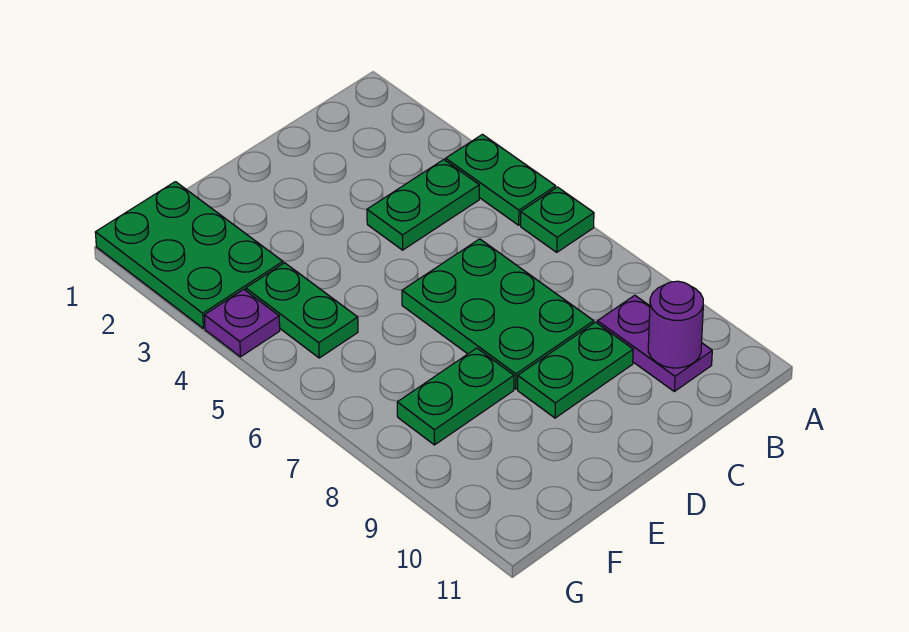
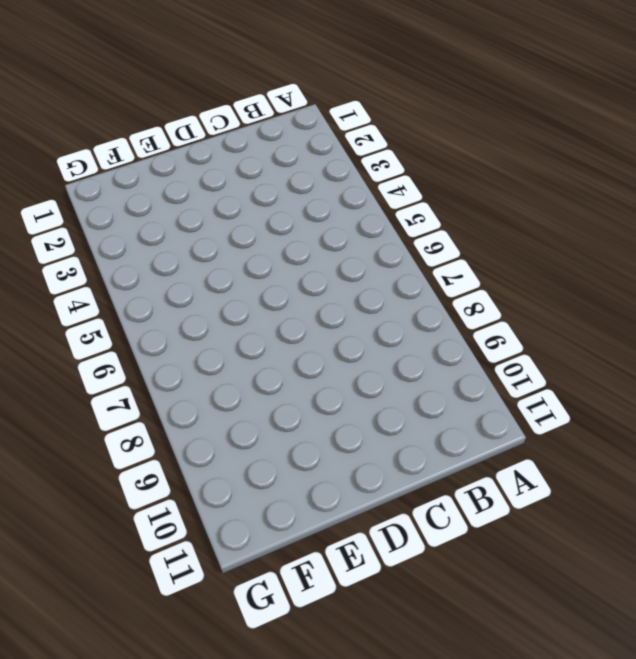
none -> green 1x2 plate [446,134,556,225]
none -> green 1x1 plate [521,187,594,252]

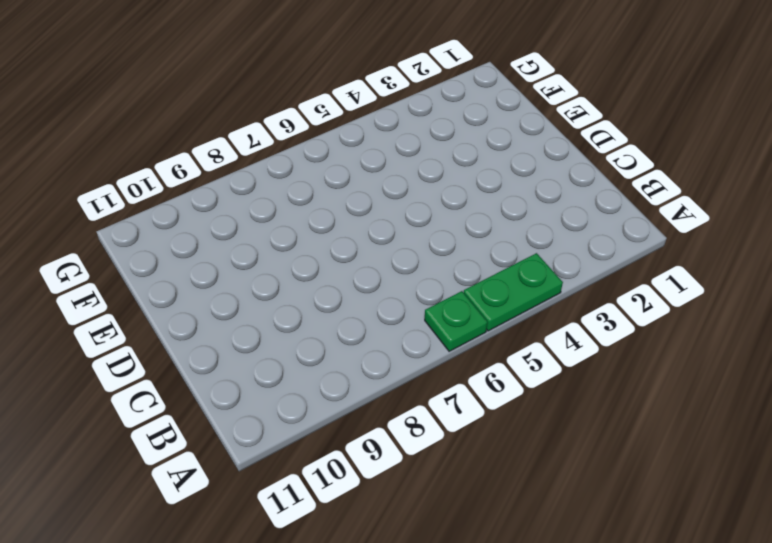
none -> green 1x2 plate [367,160,479,250]
none -> purple 1x2 plate [597,295,712,391]

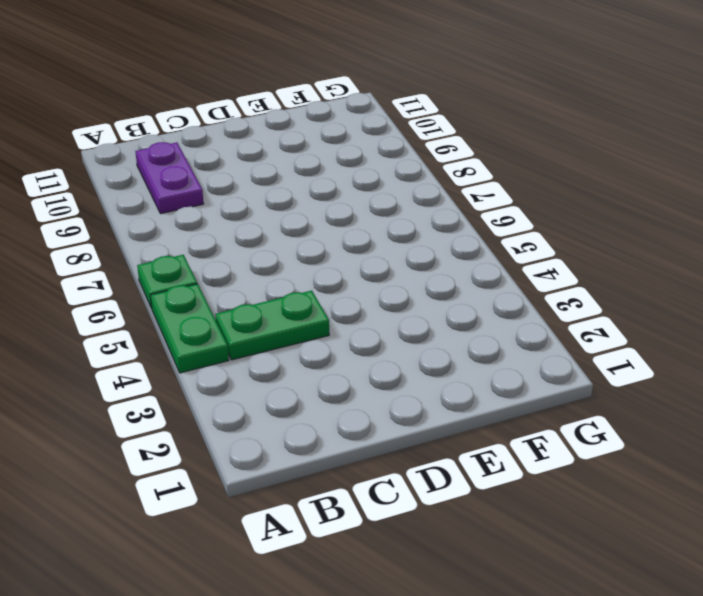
none -> green 2x3 plate [402,239,594,389]
none -> green 1x2 plate [518,322,633,418]

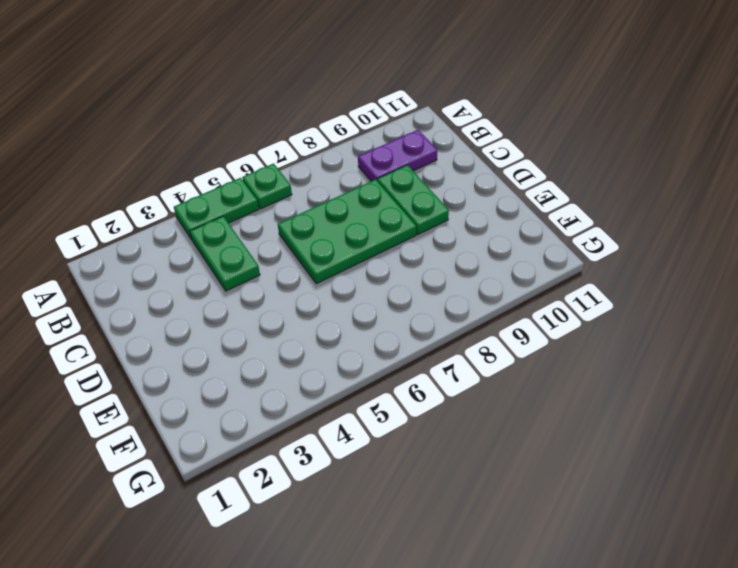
none -> green 1x2 plate [397,348,514,445]
none -> green 2x3 plate [95,182,283,328]

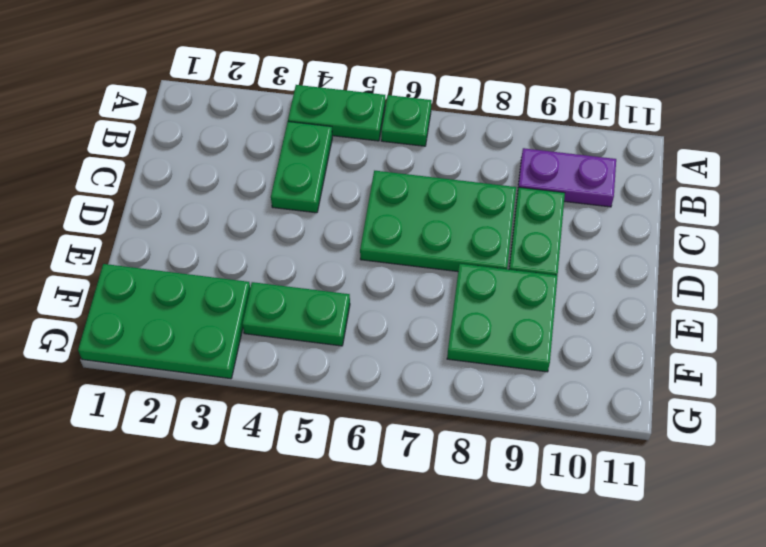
green 2x2 plate [447,264,558,372] -> green 1x2 plate [397,348,514,445]
none -> purple 1x1 plate [205,289,280,357]
none -> purple 1x1 round brick [648,281,703,368]

